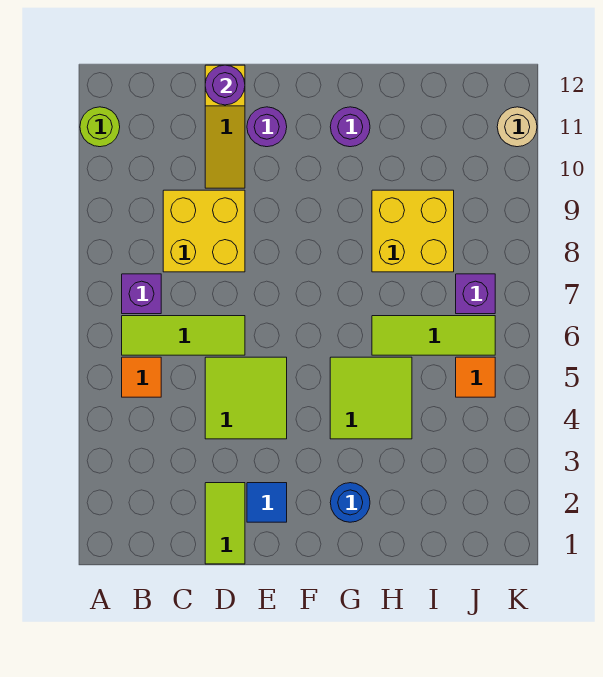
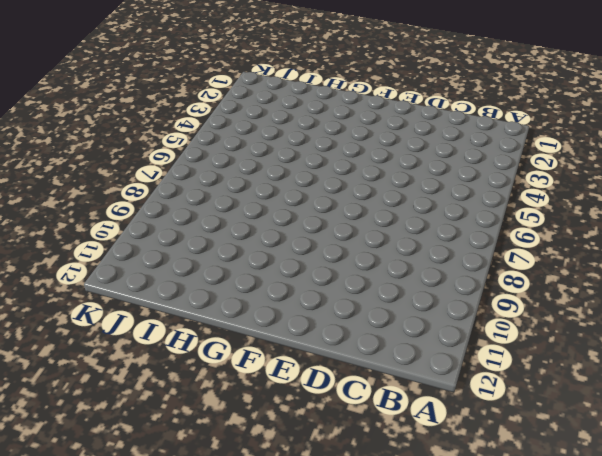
none -> lime 1x1 round brick [80,107,120,147]
none -> orange 1x1 tile [122,357,161,397]
none -> lime 1x3 tile [122,316,245,355]

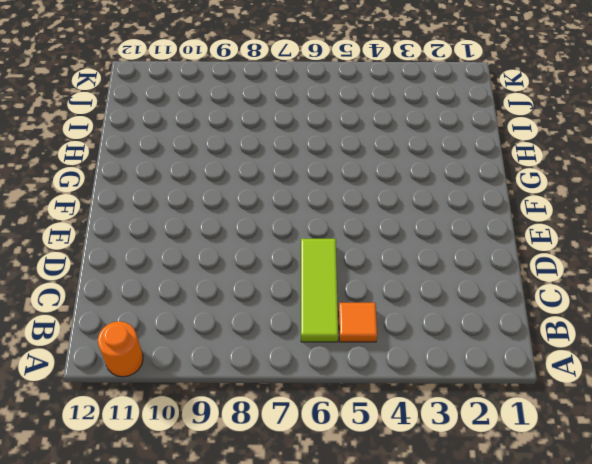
orange 1x1 round brick [98,321,143,377] -> lime 1x1 round brick [80,107,120,147]
none -> purple 1x1 brick [122,274,161,314]
none -> yellow 2x2 brick [163,190,245,272]
none -> lime 1x2 tile [205,483,245,564]

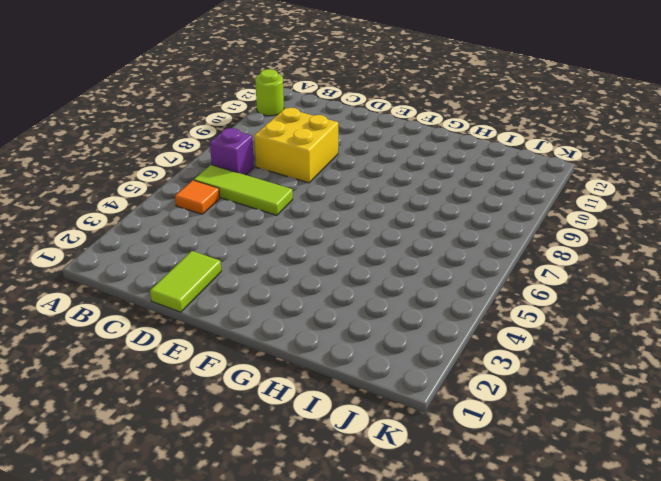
none -> lime 2x2 tile [205,357,287,439]
none -> yellow 1x3 slope [205,65,245,188]
none -> blue 1x1 tile [247,483,287,522]

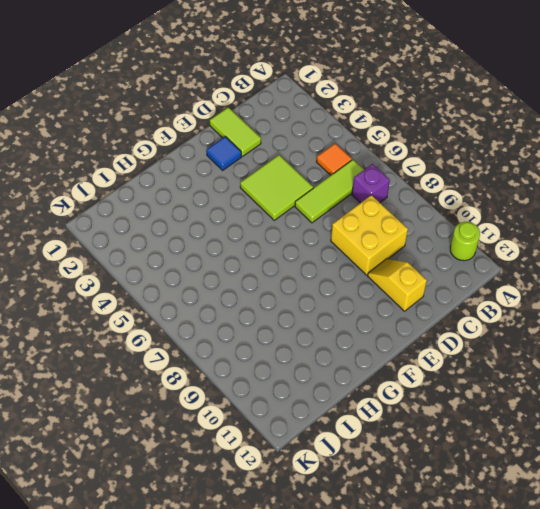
yellow 1x2 slope [368,259,427,311] -> yellow 1x3 slope [205,65,245,188]
none -> purple 1x1 round brick [247,107,287,147]
none -> blue 1x1 round brick [330,483,370,522]
none -> lime 2x2 tile [330,357,412,439]

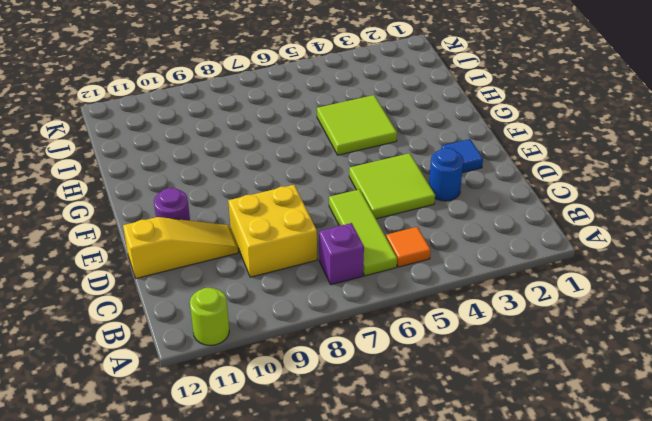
blue 1x1 round brick [429,148,464,201] -> blue 1x1 round brick moved to [330,483,370,522]
none -> lime 1x2 tile [205,483,245,564]
none -> purple 1x1 round brick [330,107,370,147]
none -> lime 1x3 tile [372,316,495,355]

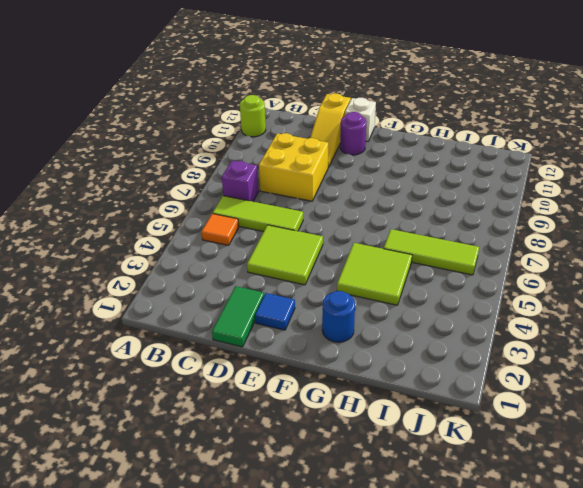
green 1x2 tile [212,286,264,347] -> lime 1x2 tile [205,483,245,564]
white 1x1 brick [345,98,376,141] -> none
none -> purple 1x1 round brick [330,107,370,147]
none -> yellow 2x2 brick [372,190,454,272]
none -> orange 1x1 tile [456,357,495,397]

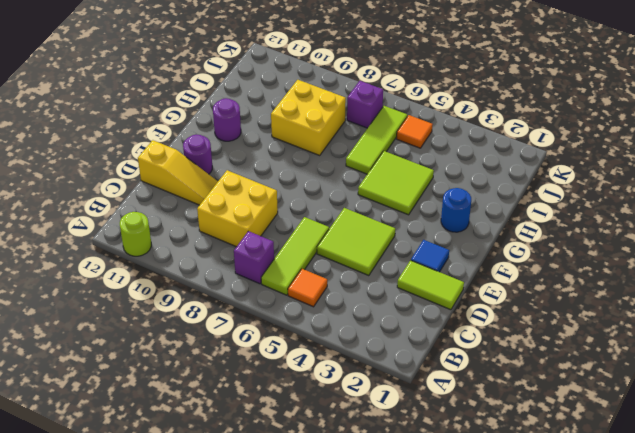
none -> tan 1x1 round brick [497,107,537,147]
none -> purple 1x1 round brick [205,65,245,105]

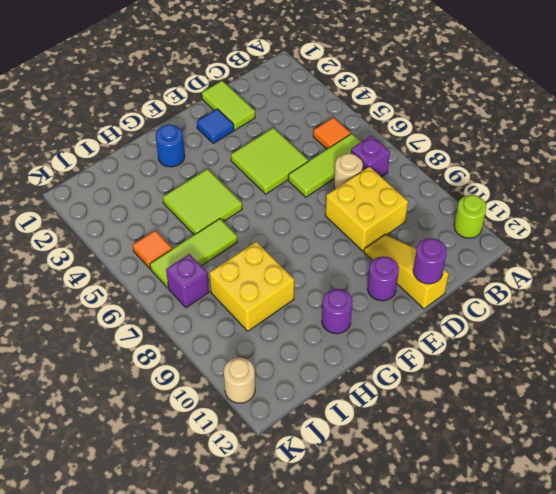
tan 1x1 round brick [334,154,363,189] -> none

